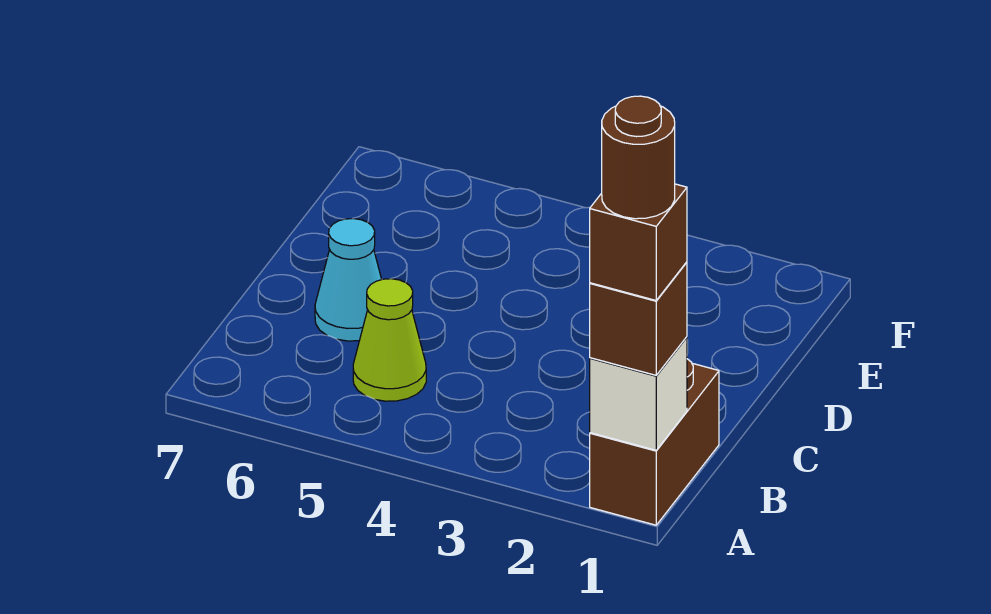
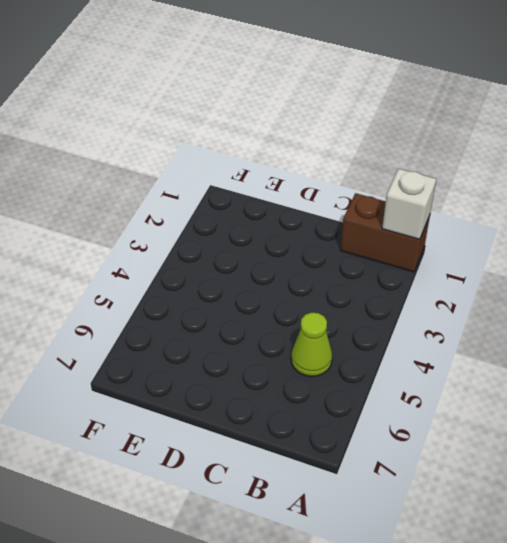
none -> cyan 1x1 cone [315,219,382,341]
none -> brown 1x1 brick [590,262,687,375]

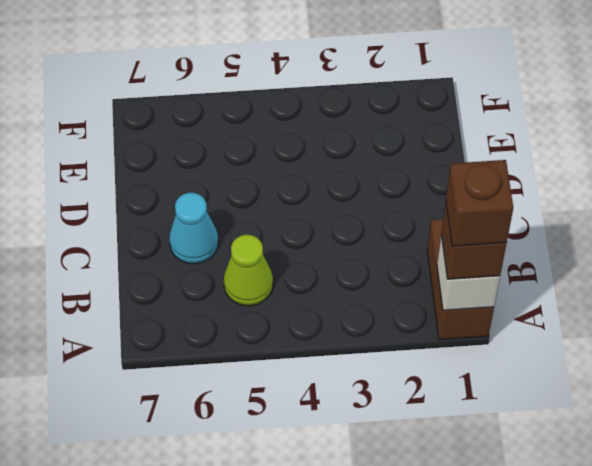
none -> brown 1x1 round brick [602,96,675,219]

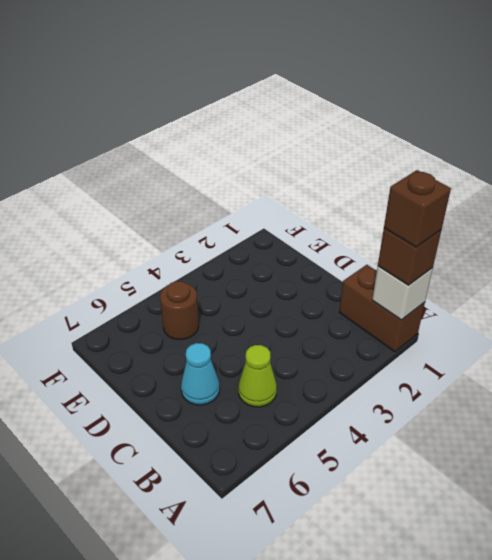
brown 1x1 round brick [160,281,199,340] -> brown 1x1 round brick moved to [602,96,675,219]

